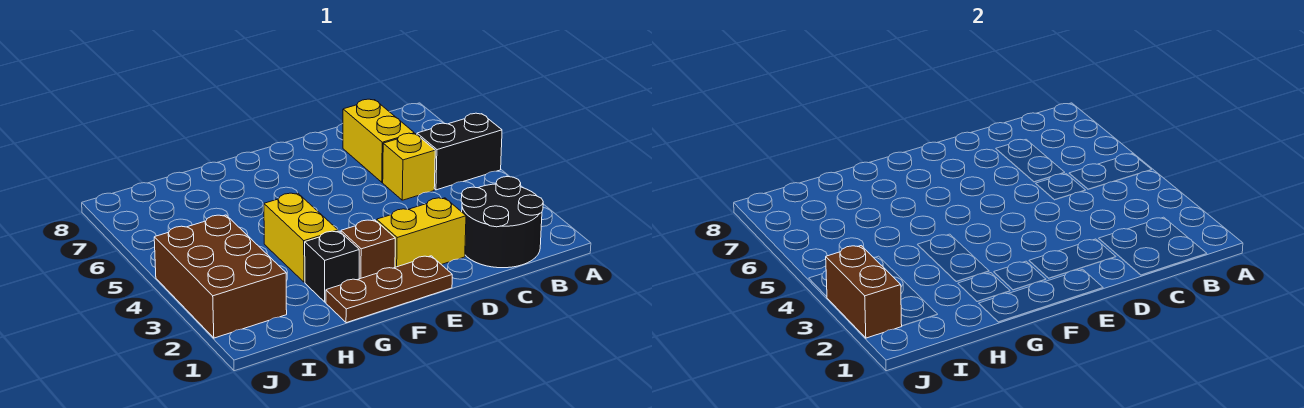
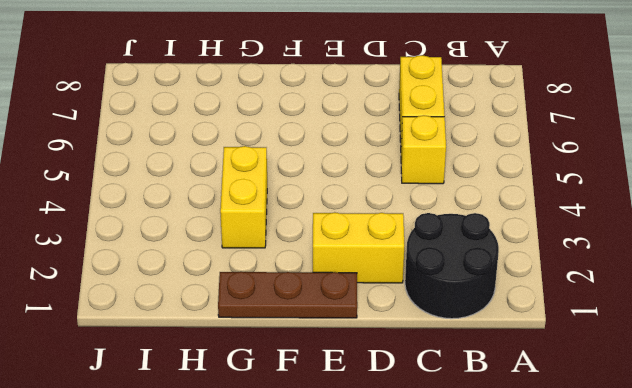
none -> black 1x2 brick [417,113,502,190]
none -> brown 1x1 brick [341,220,395,279]

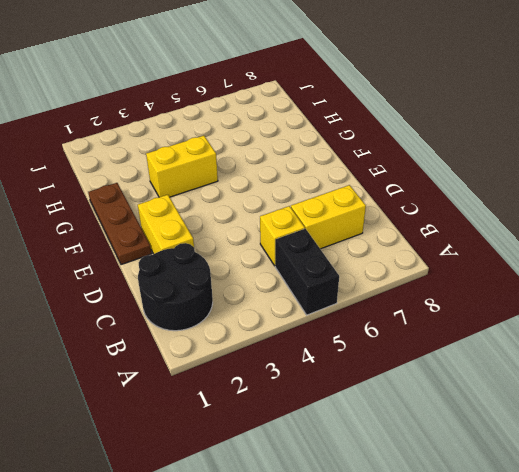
none -> brown 1x1 brick [341,220,395,279]
none -> black 1x1 brick [305,231,359,302]

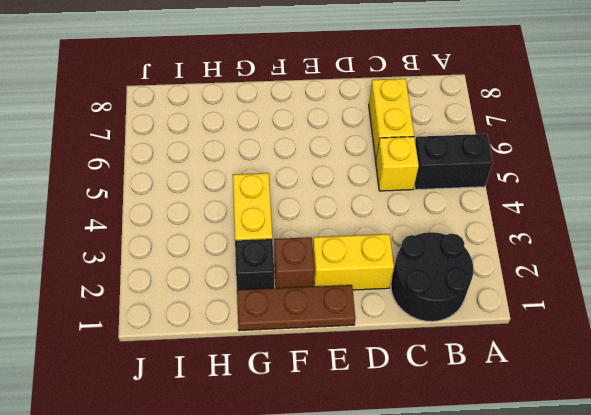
none -> brown 2x3 brick [154,215,287,338]
none -> brown 1x2 brick [826,246,902,338]

